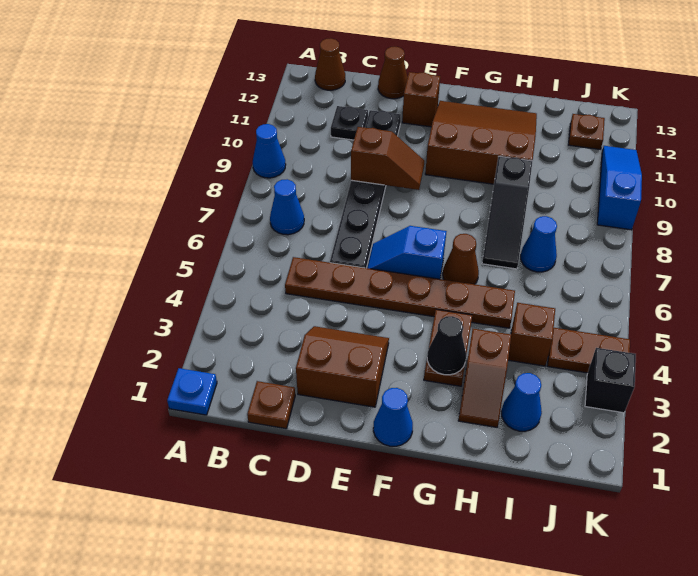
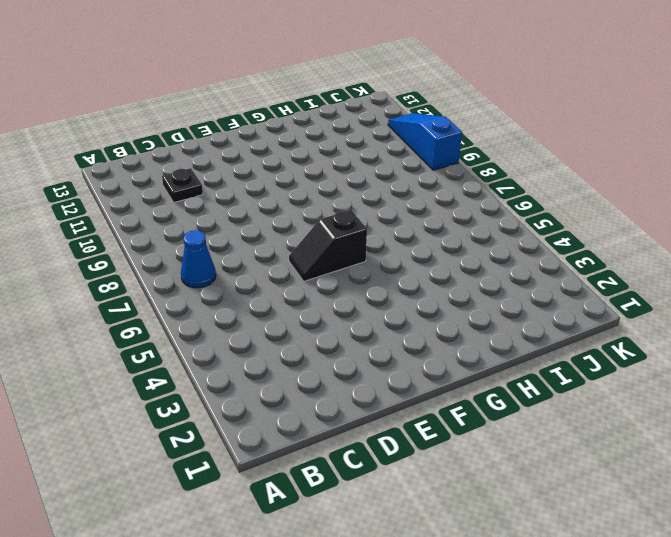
black 1x2 slope [289,210,367,281] -> blue 1x2 slope [367,226,447,279]
none -> blue 1x1 plate [167,368,217,415]
none -> blue 1x1 cone [253,124,286,178]
none -> brown 1x1 cone [315,38,345,90]

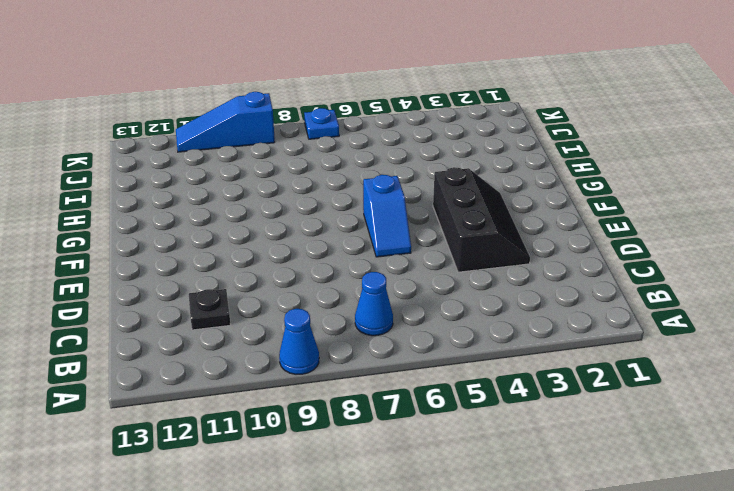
black 2x3 slope [433,167,530,272] -> brown 2x2 slope [296,326,389,407]
blue 1x1 plate [304,108,339,139] -> blue 1x1 plate moved to [167,368,217,415]
none -> brown 1x1 cone [315,38,345,90]
none -> brown 1x1 plate [247,381,295,429]
none -> brown 1x6 plate [285,257,515,328]

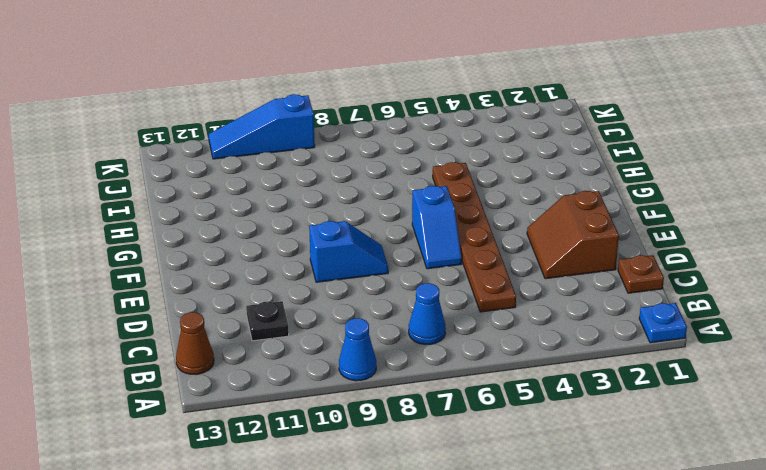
blue 1x2 slope [309,221,388,282] -> none
none -> black 1x6 plate [330,110,401,268]
none -> brown 1x1 cone [378,47,408,99]
none -> brown 1x1 brick [402,72,440,127]

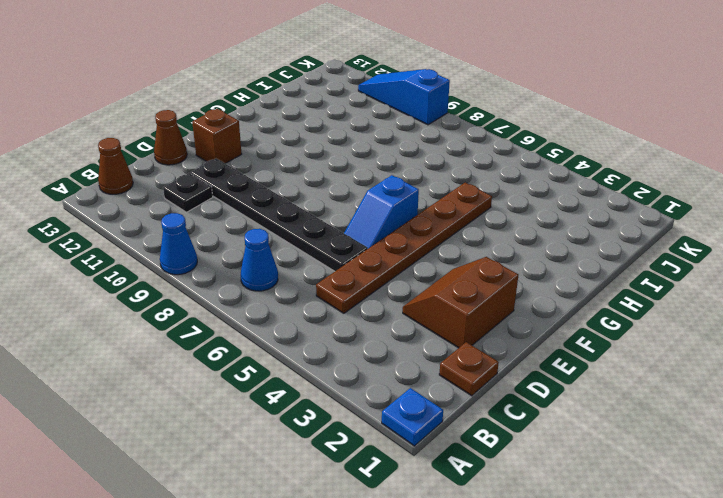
none -> blue 1x1 cone [373,388,413,446]
none -> brown 3x3 slope [425,101,537,184]
none -> brown 1x2 plate [424,310,472,386]

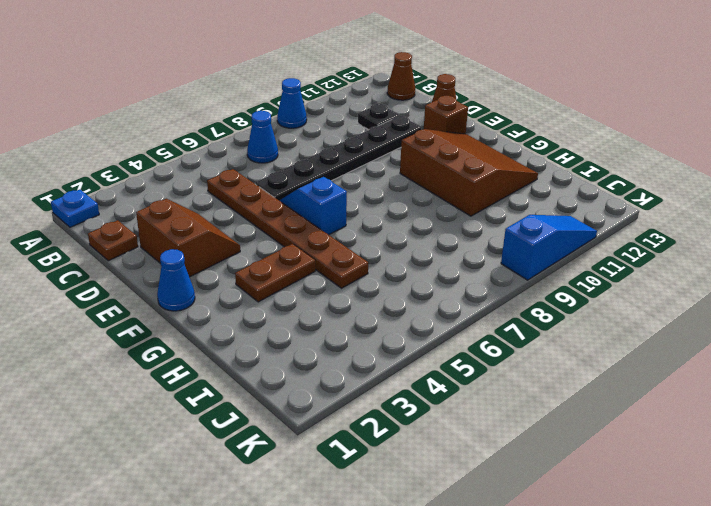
none -> brown 1x1 cone [443,234,479,284]
none -> brown 1x2 slope [458,329,511,427]
none -> black 1x3 slope [482,156,532,269]

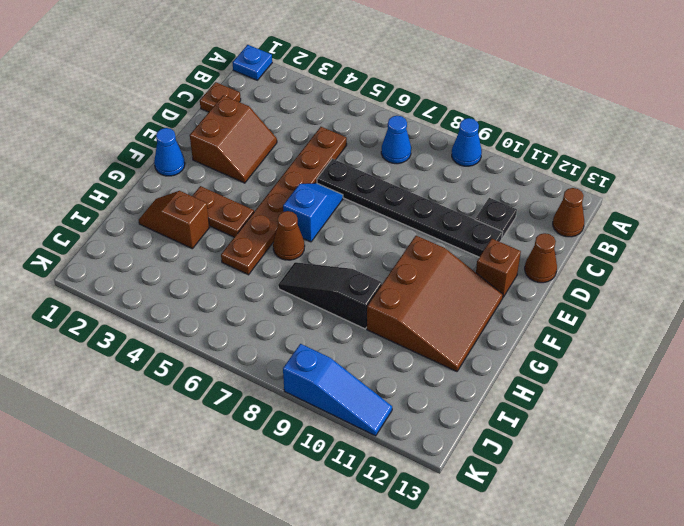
none -> blue 1x1 cone [501,373,542,431]
none -> brown 1x1 brick [508,303,555,366]
none -> blue 1x1 cone [521,216,557,272]

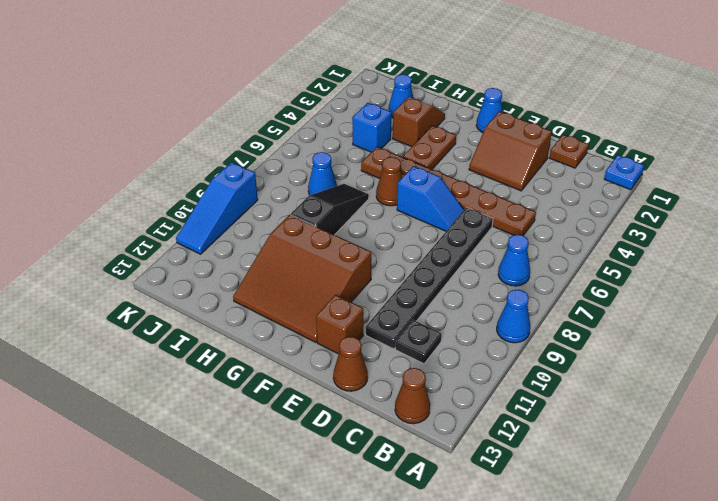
blue 1x1 brick [352,103,391,152] -> brown 1x1 brick [508,303,555,366]
none -> brown 1x2 plate [547,328,630,373]
none -> brown 1x1 plate [568,114,605,149]
none -> black 1x1 brick [585,348,636,413]

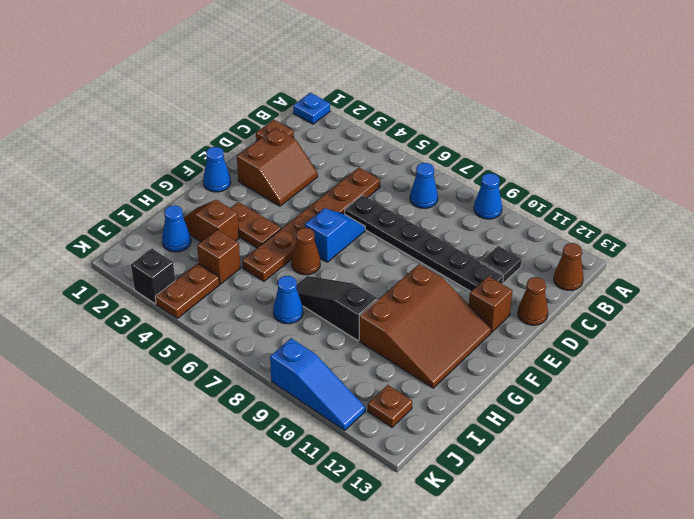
none -> brown 1x2 slope [351,127,424,190]
none -> black 1x1 cone [427,316,466,375]

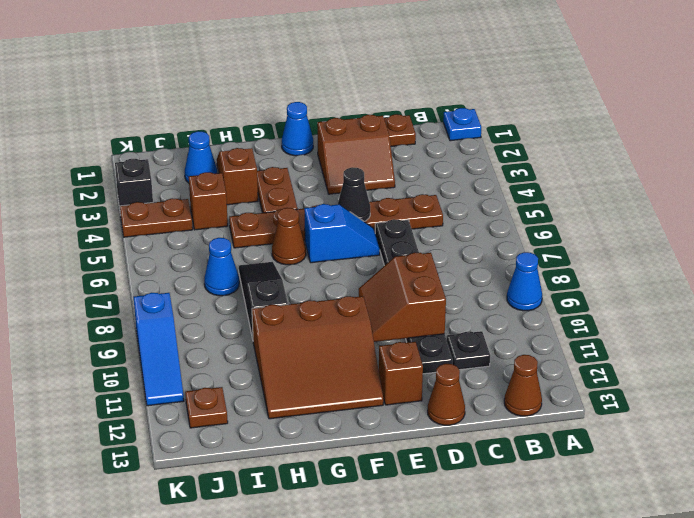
brown 2x2 slope [359,252,446,342] -> brown 1x2 slope [351,127,424,190]
black 1x1 cone [338,167,370,221] -> black 1x1 cone moved to [427,316,466,375]
none -> blue 1x1 cone [270,179,304,235]

